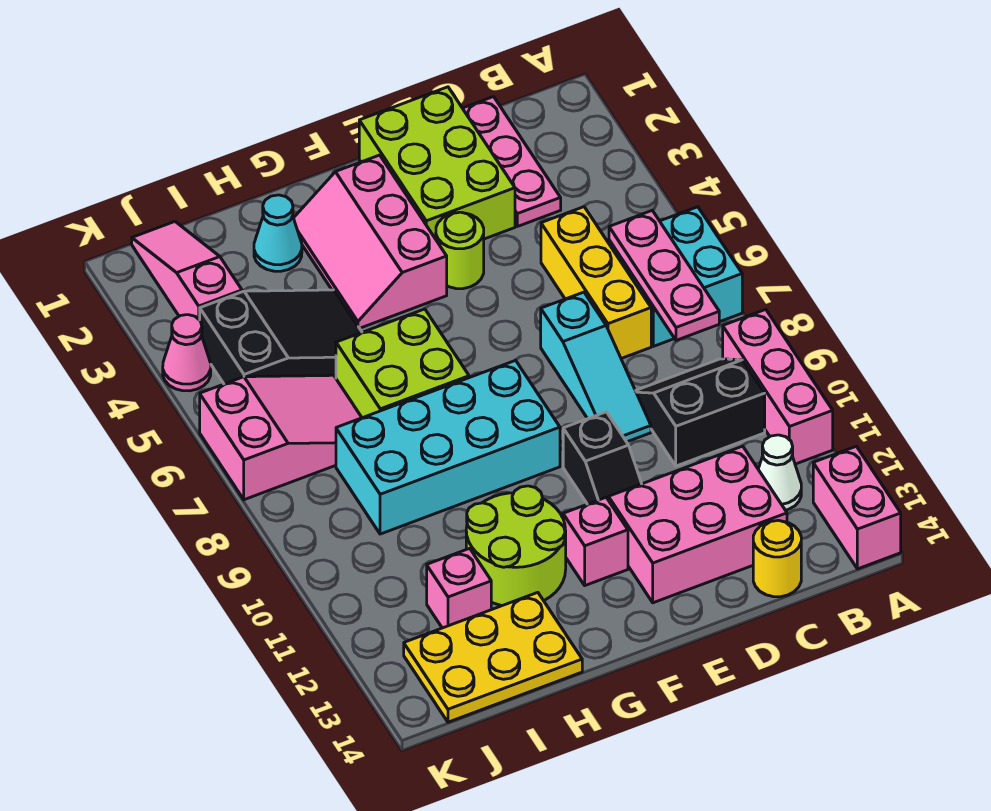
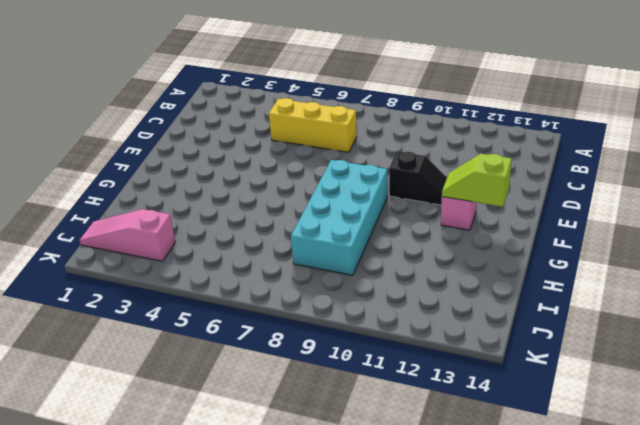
lime 1x2 slope [442,154,512,207] -> none
none -> cyan 2x2 brick [609,207,742,346]
none -> pink 1x3 brick [723,310,833,464]
none -> pink 1x2 brick [813,446,901,569]

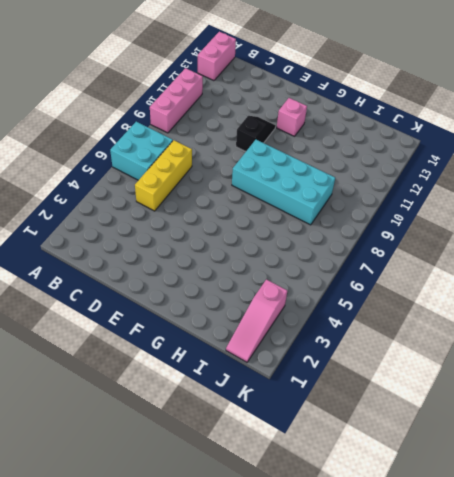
none -> black 2x2 slope [636,359,765,466]
none -> white 1x1 cone [758,435,801,510]
none -> pink 1x3 plate [463,97,561,226]

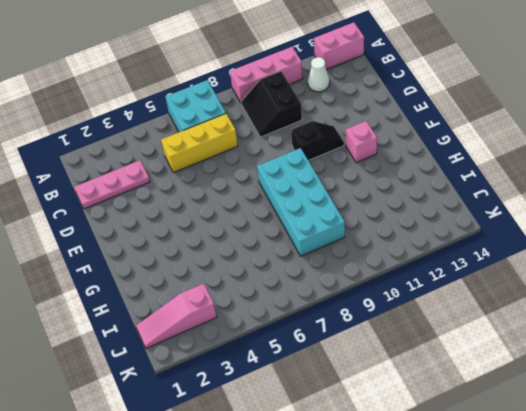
none -> pink 2x3 brick [609,446,787,603]
none -> yellow 1x1 round brick [753,520,801,597]
none -> lime 2x3 brick [359,87,515,239]

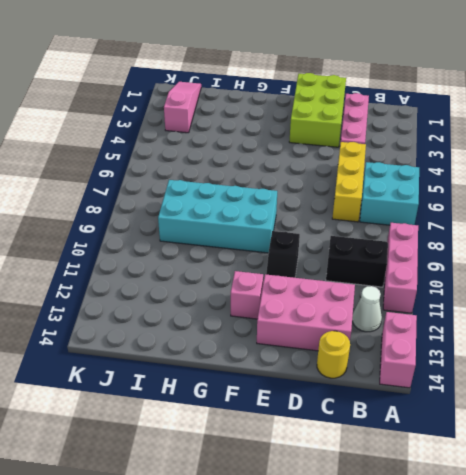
none -> cyan 1x3 slope [541,292,651,442]
none -> lime 1x1 round brick [436,212,484,289]
none -> pink 2x3 slope [294,155,447,328]

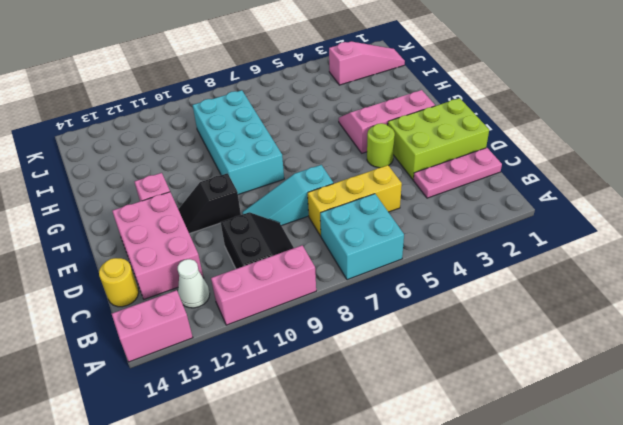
none -> lime 2x2 brick [336,309,469,418]
none -> lime 2x2 round brick [466,486,566,606]
none -> cyan 1x1 cone [254,195,302,271]

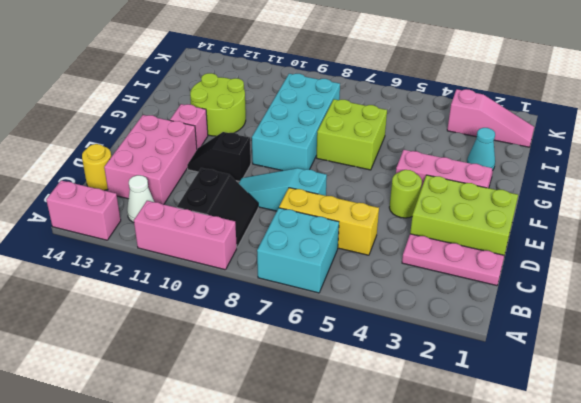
none -> black 2x3 slope [200,290,362,384]
none -> yellow 2x3 plate [404,593,582,722]
none -> pink 2x3 slope [200,375,362,500]

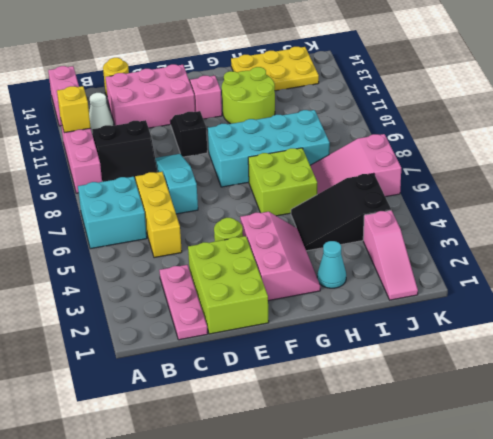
yellow 1x1 brick [57,86,91,133] -> none
none -> pink 1x1 brick [427,548,491,628]
none -> pink 1x1 cone [163,315,211,391]
none -> pink 1x3 plate [609,210,719,340]

